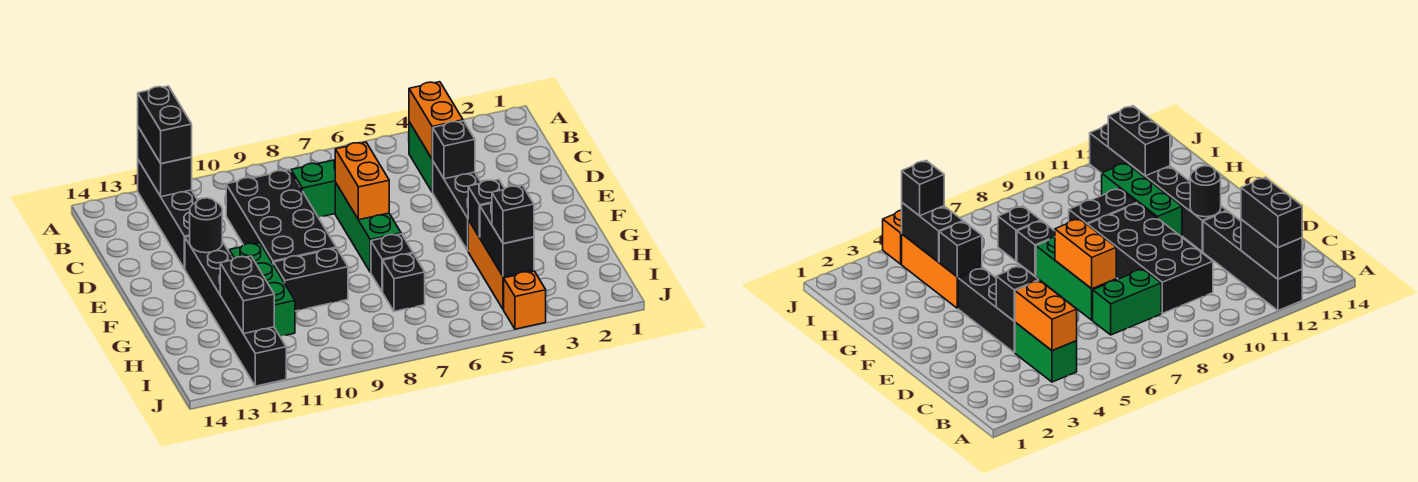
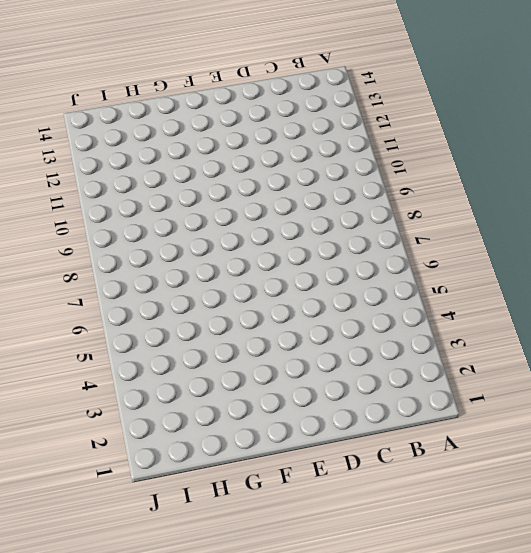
none -> black 1x4 brick [138,160,198,269]
none -> green 1x2 brick [409,122,433,192]
none -> green 1x2 brick [291,160,335,217]

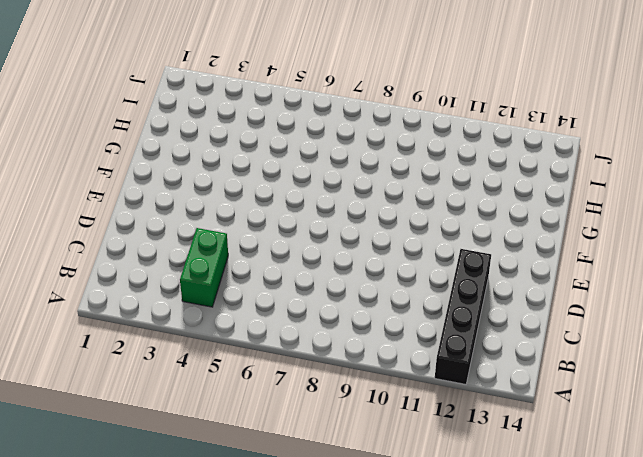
none -> green 1x2 brick [291,160,335,217]
none -> black 2x4 brick [226,170,336,263]
none -> black 1x3 brick [433,162,481,251]

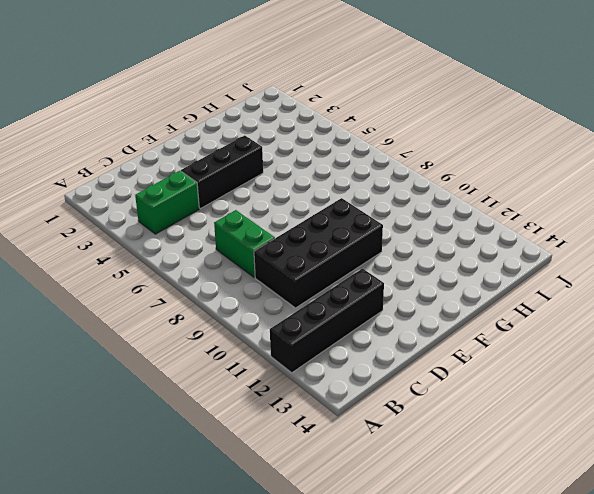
none -> green 1x3 brick [335,182,401,272]
none -> black 1x6 brick [185,236,286,386]
none -> green 1x3 brick [229,243,295,336]

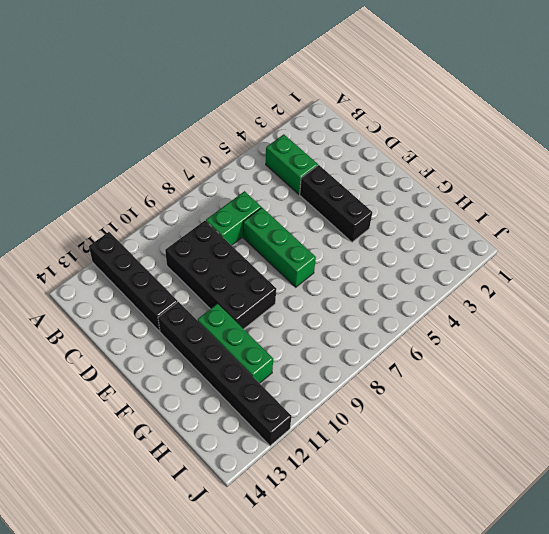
none -> orange 1x3 brick [468,220,534,310]
none -> black 1x1 brick [371,234,413,292]
none -> black 1x2 brick [273,248,348,311]

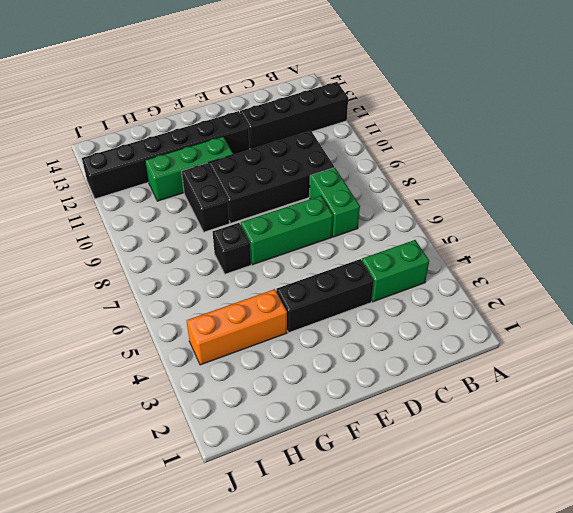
none -> black 1x1 brick [383,254,425,311]
none -> orange 1x1 brick [504,271,546,329]
none -> black 1x2 brick [138,127,192,197]

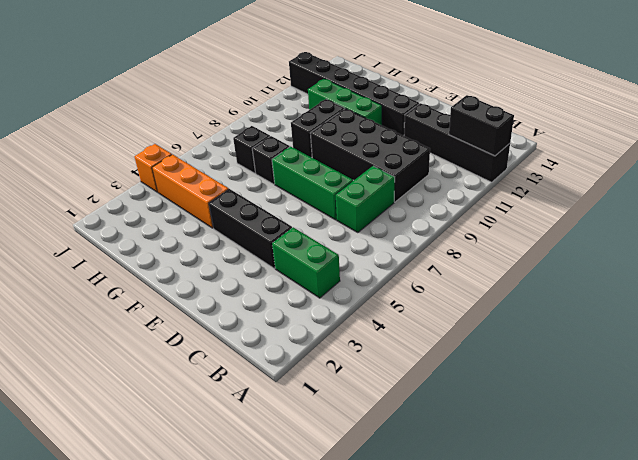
none -> orange 1x2 brick [409,82,463,159]
none -> black 1x1 brick [432,121,475,179]
none -> orange 1x2 brick [335,142,389,220]

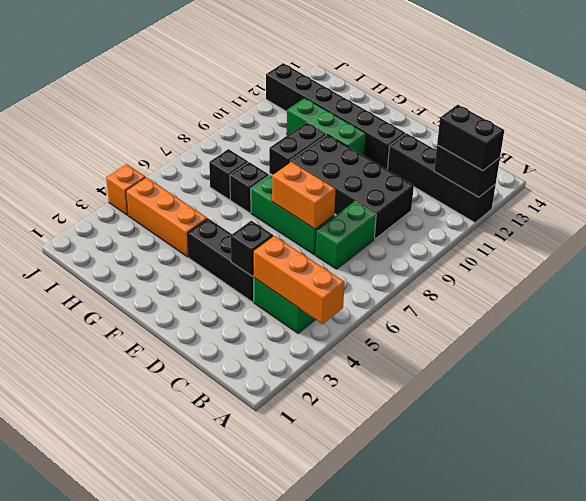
orange 1x3 brick [253,236,345,324] -> orange 1x2 brick [409,82,463,159]
none -> black 1x1 round brick [190,198,222,253]
none -> black 1x1 brick [468,180,505,237]
none -> black 1x2 brick [480,203,534,277]

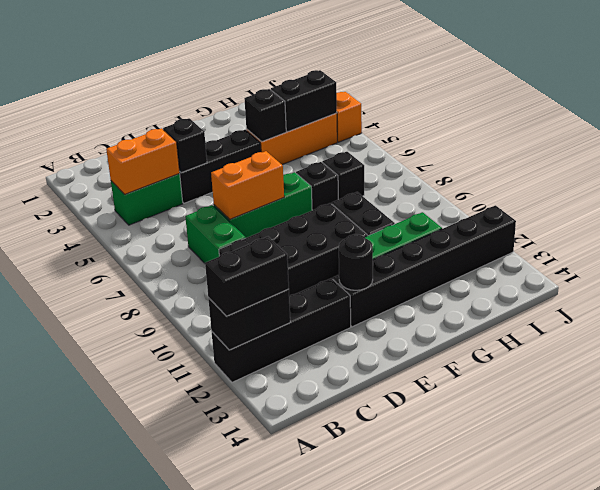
none -> black 1x2 brick [220,256,274,334]
none -> black 1x1 brick [492,186,534,244]

